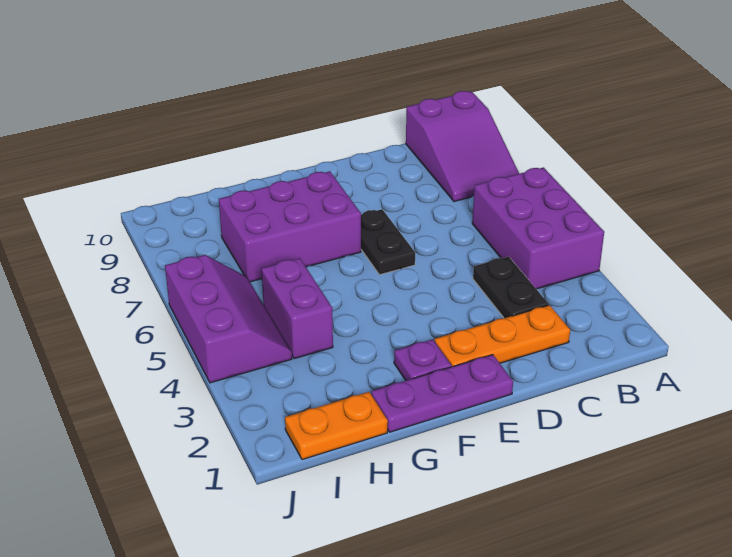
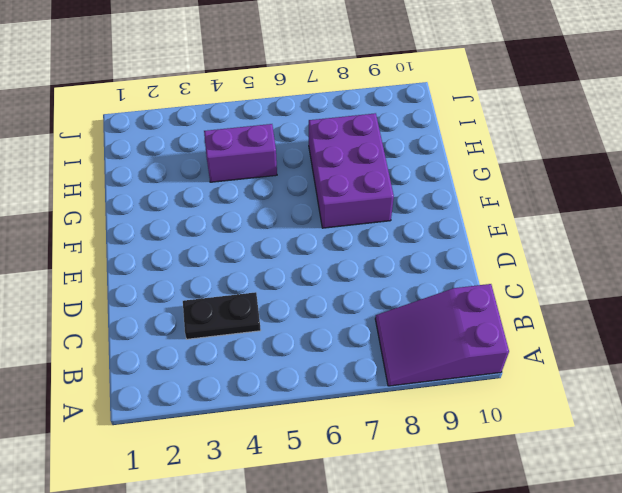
none -> purple 2x3 brick [472,168,604,289]
none -> orange 1x3 plate [435,305,570,367]

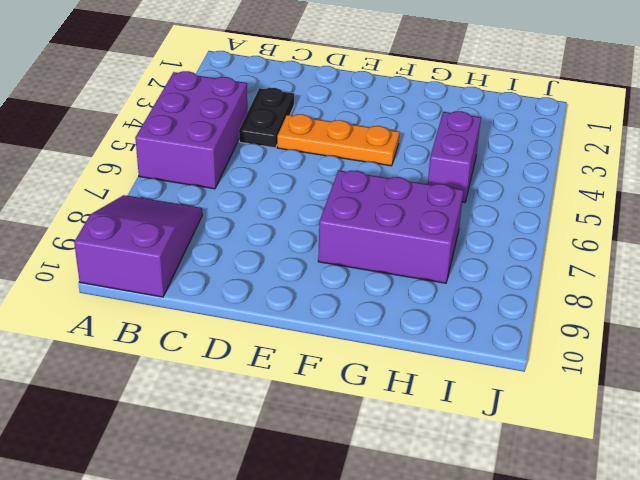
orange 1x3 plate [277,114,399,166] -> orange 1x3 plate moved to [435,305,570,367]
none -> purple 1x3 plate [371,355,513,432]
none -> black 1x2 plate [361,209,415,275]

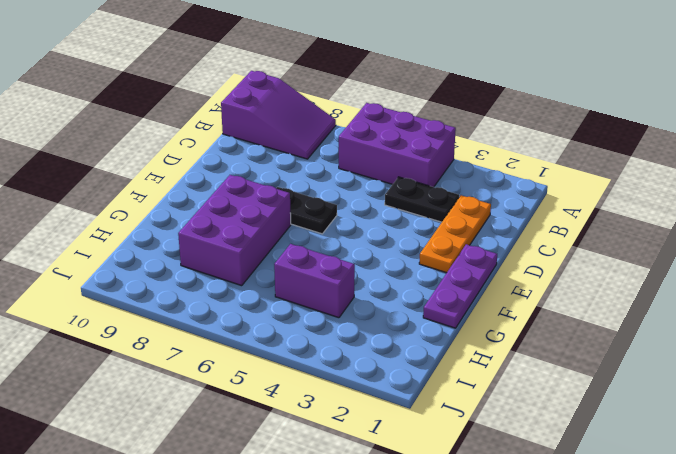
none -> purple 1x1 plate [394,339,452,380]
none -> orange 1x2 plate [285,392,388,460]

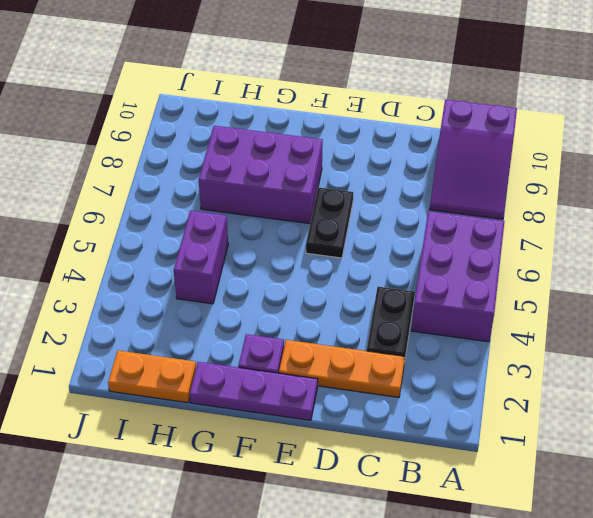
none -> purple 2x3 slope [165,255,292,383]

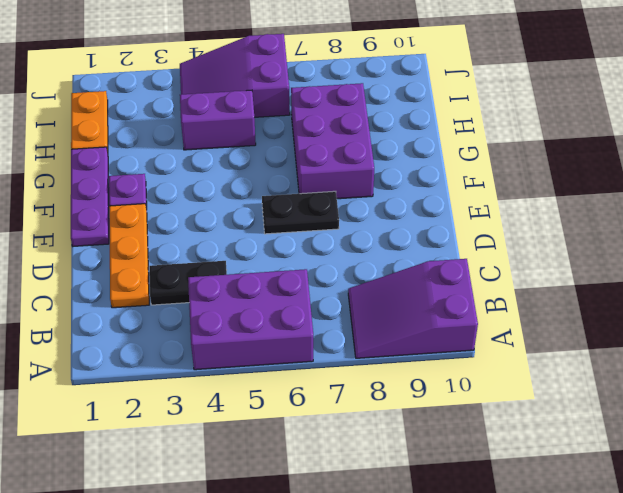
purple 2x3 slope [180,34,290,117] -> purple 2x3 slope turned to [165,255,292,383]

